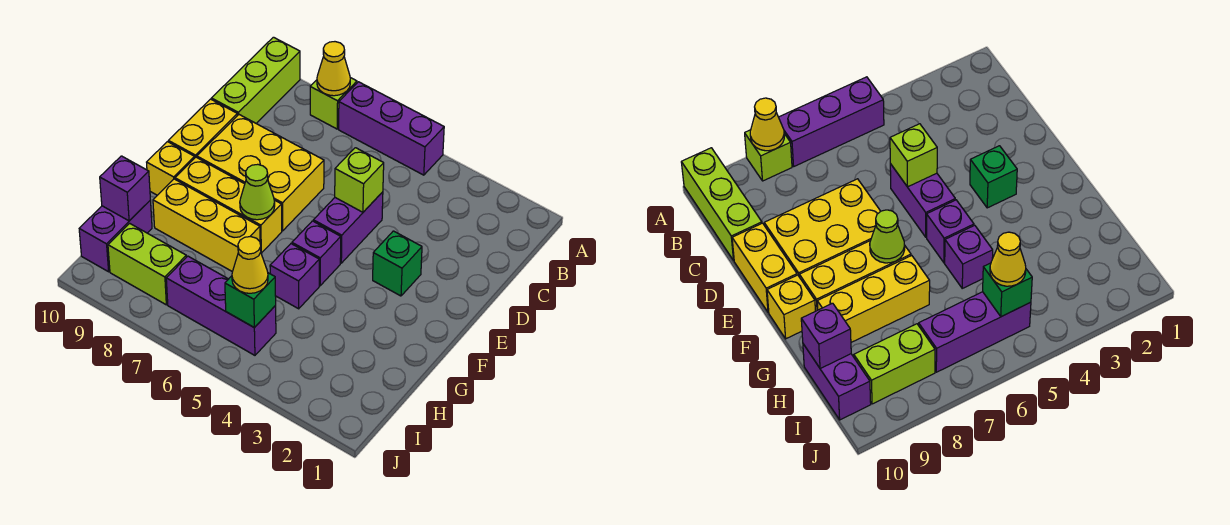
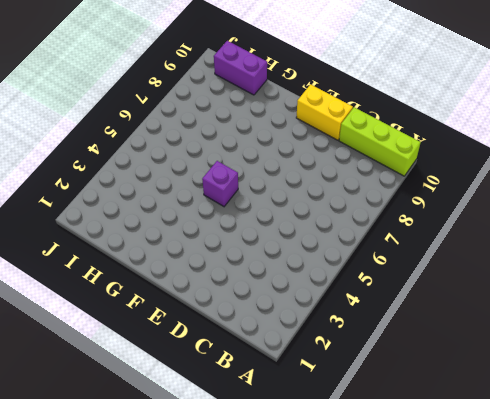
none -> purple 1x3 brick [339,82,444,175]
none -> lime 1x1 brick [310,78,357,129]
none -> purple 1x2 brick [313,192,383,263]

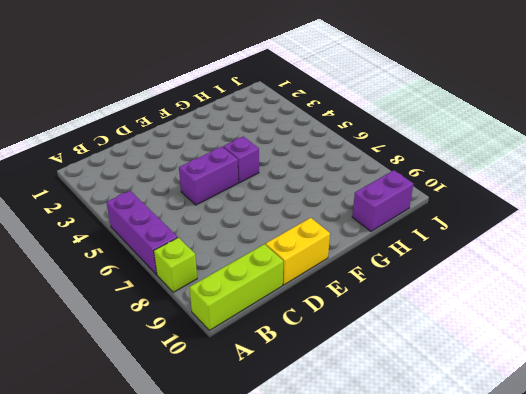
none -> yellow 2x3 brick [197,115,324,231]
none -> green 1x1 brick [373,231,422,296]
none -> yellow 1x3 brick [175,157,282,253]

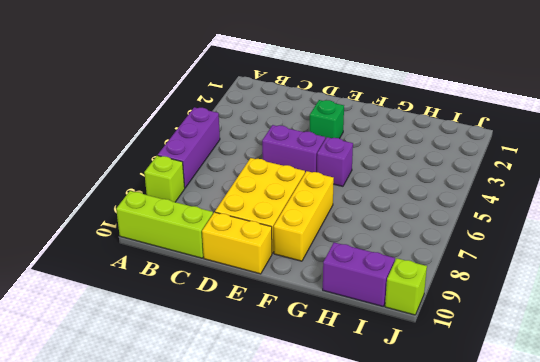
lime 1x1 brick [385,258,427,315] -> lime 1x1 brick moved to [335,148,384,212]
none -> yellow 1x1 brick [147,142,195,195]
none -> purple 1x1 brick [270,244,319,309]
none -> yellow 1x3 brick [153,179,260,272]

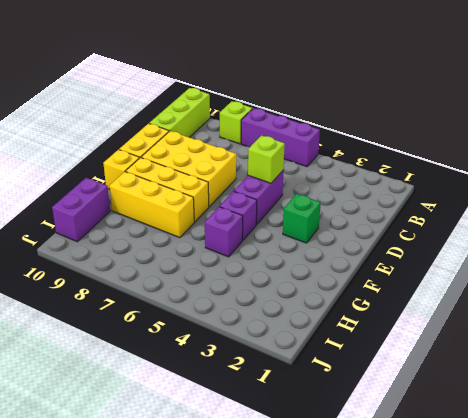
none -> purple 1x3 brick [166,256,276,355]
none -> lime 1x2 brick [108,223,186,305]
none -> yellow 1x1 cone [317,42,350,96]

